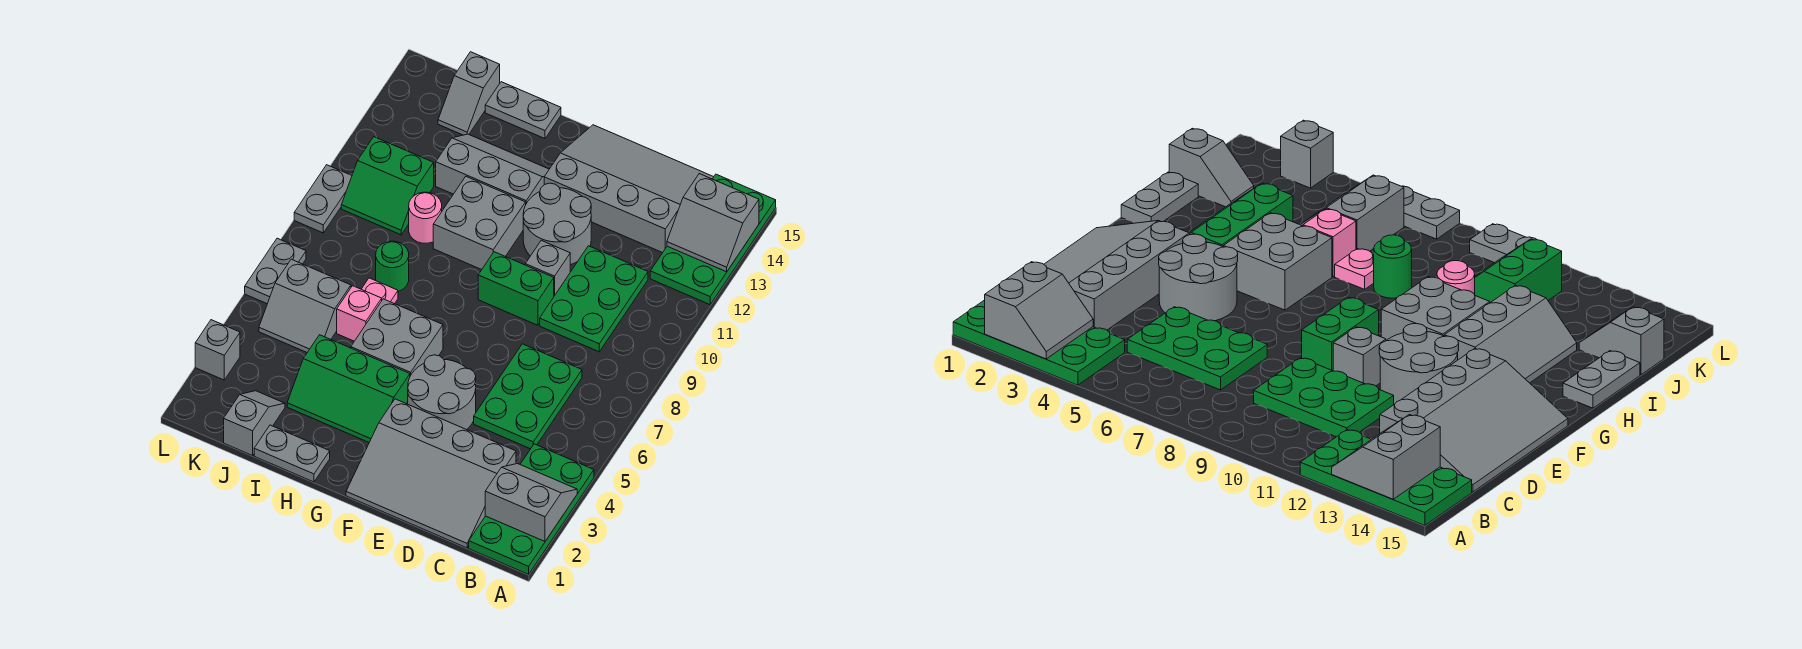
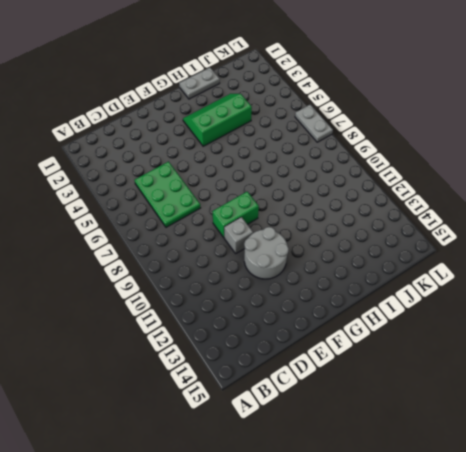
none -> green 2x4 plate [469,444,594,574]
none -> green 2x4 plate [650,174,776,305]
none -> grey 3x4 slope [346,399,516,548]

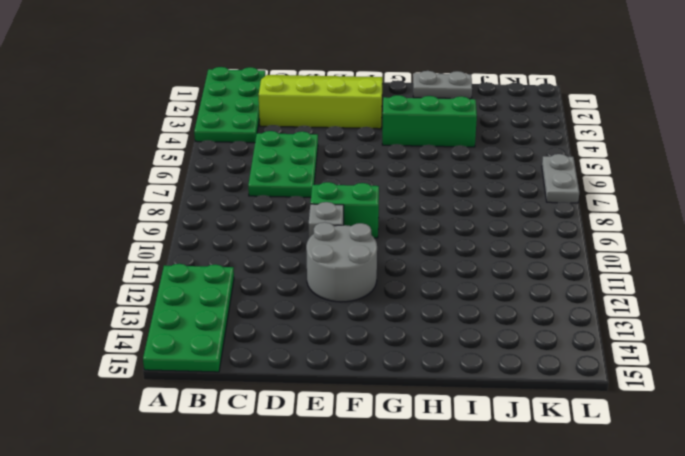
lime 3x4 slope [259,75,383,129] -> grey 3x4 slope [346,399,516,548]
none -> green 2x3 plate [540,246,648,352]
none -> grey 3x4 slope [544,125,713,253]
none -> grey 2x2 round brick [408,355,476,430]

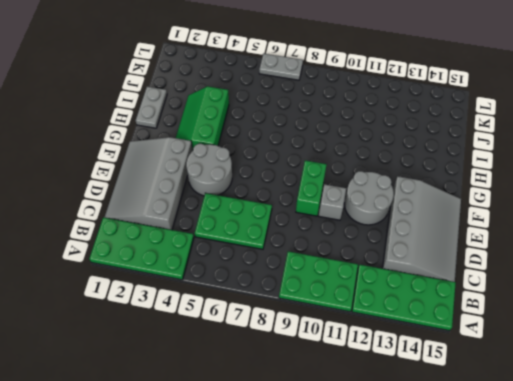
green 2x3 plate [279,251,358,312] -> green 2x3 plate moved to [540,246,648,352]
none -> grey 2x2 brick [351,299,443,376]
none -> grey 2x2 brick [433,177,526,270]
none -> grey 2x3 slope [436,134,549,203]

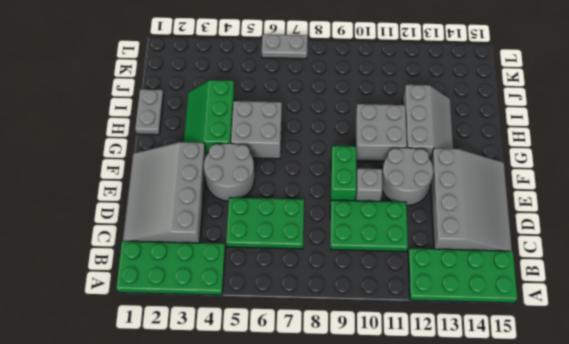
none -> grey 1x2 plate [485,82,561,139]
none -> pink 1x1 brick [337,286,382,341]
none -> pink 1x1 plate [362,278,398,304]

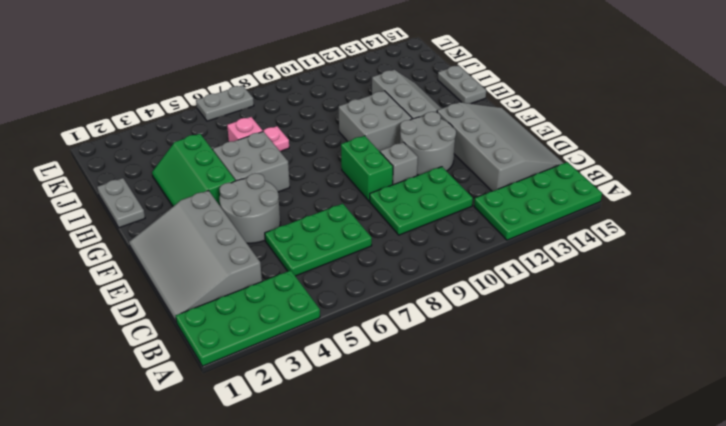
none -> green 1x1 round brick [376,241,409,291]
none -> pink 1x1 round brick [409,192,442,243]
none -> grey 1x2 slope [224,391,285,456]

